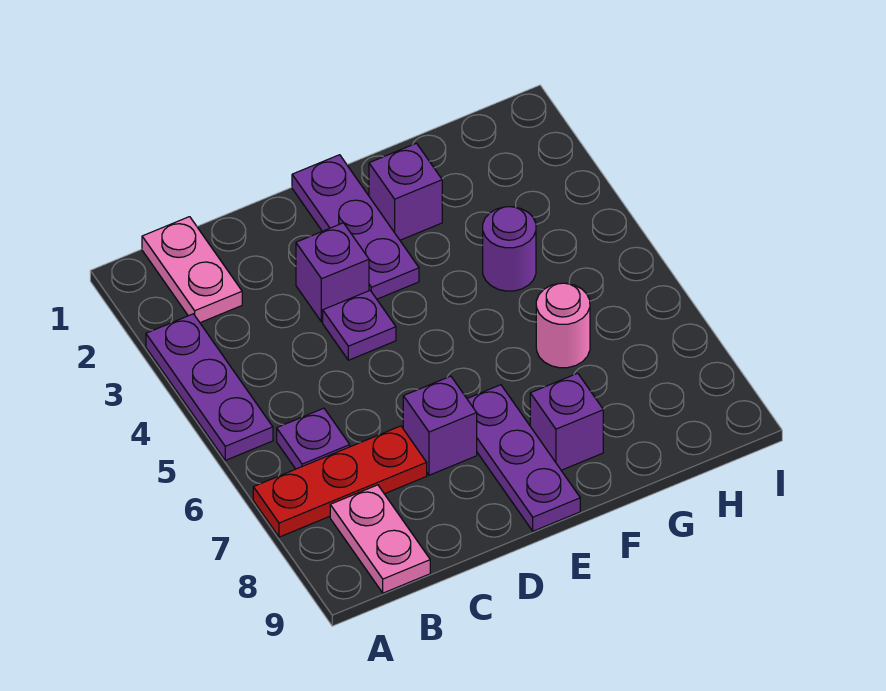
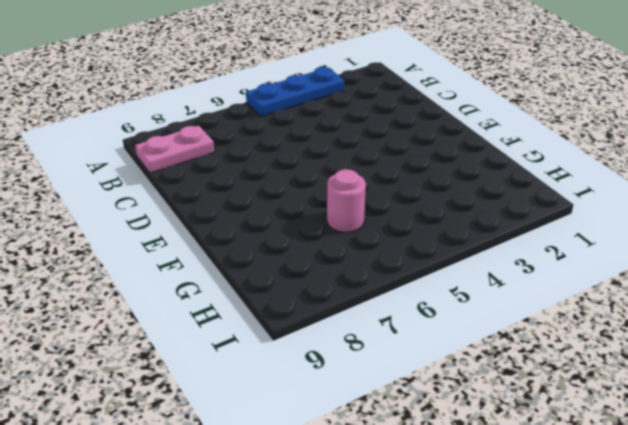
blue 1x3 plate [246,67,344,117] -> purple 1x3 plate [146,314,273,460]
none -> red 1x3 plate [253,426,427,537]
none -> pink 1x2 plate [142,217,242,323]
none -> purple 1x1 plate [277,408,350,469]

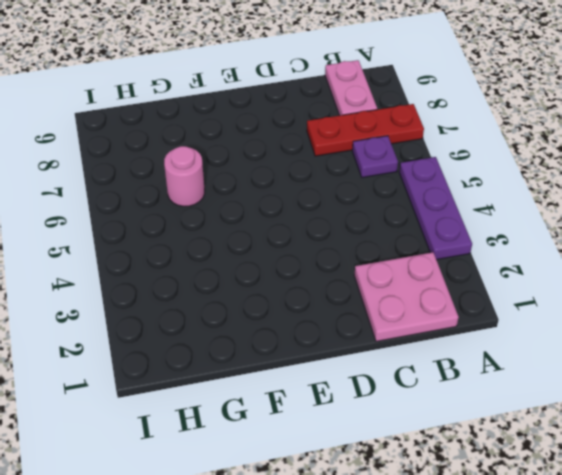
pink 2x2 plate [354,252,459,342] -> pink 1x2 plate [142,217,242,323]
none -> purple 1x1 brick [296,223,369,322]
none -> purple 1x1 plate [323,291,396,360]
none -> purple 1x1 brick [403,376,477,475]

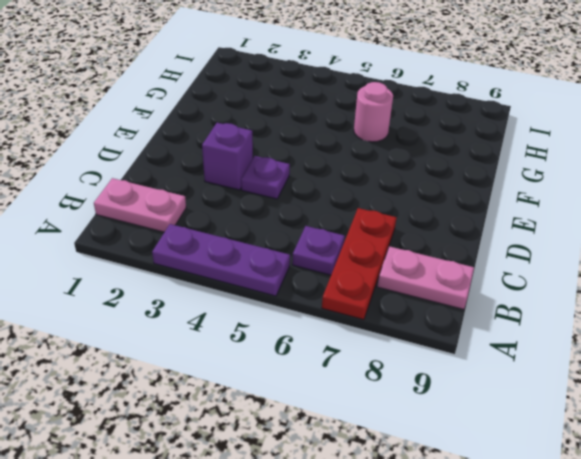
none -> purple 1x1 brick [403,376,477,475]
none -> purple 1x3 plate [292,155,419,299]
none -> purple 1x3 plate [467,385,580,531]

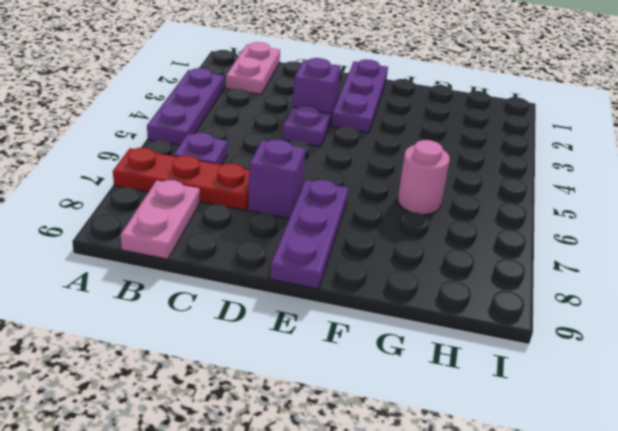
none -> purple 1x1 brick [369,143,442,240]
none -> purple 1x1 brick [530,373,603,470]
none -> purple 1x1 round brick [483,207,536,291]

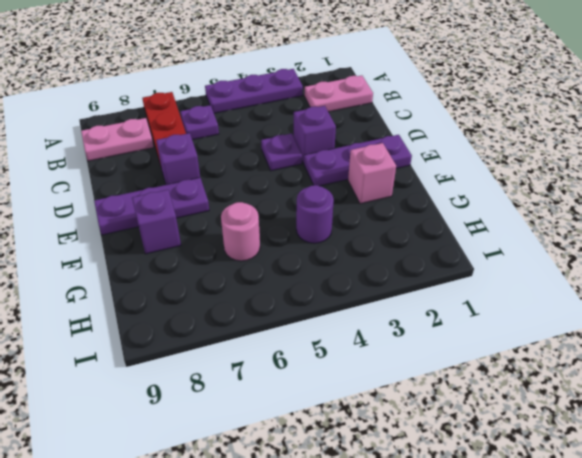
pink 1x1 brick [348,143,396,204] -> purple 1x1 brick [369,143,442,240]

